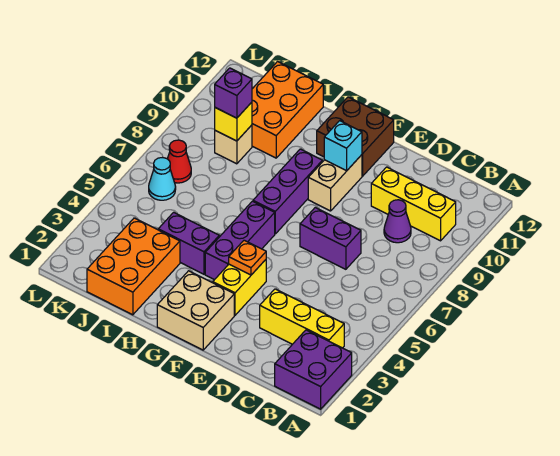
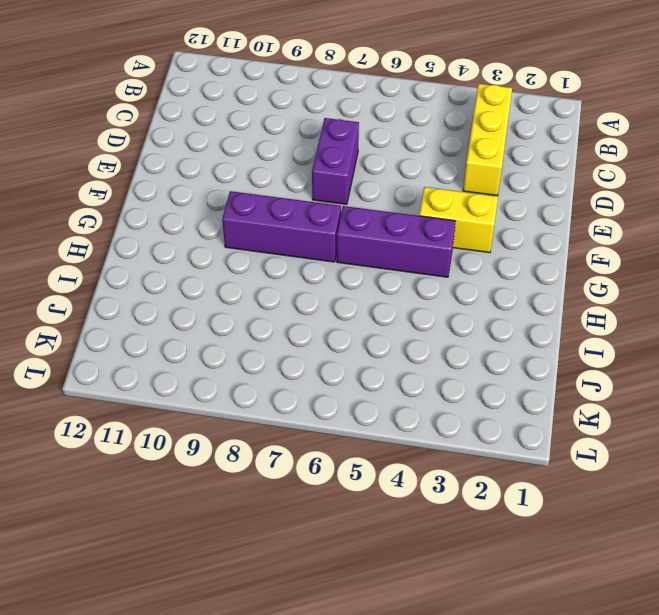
none -> purple 2x2 brick [275,330,352,409]
none -> yellow 1x3 brick [371,167,456,241]
none -> purple 1x1 cone [384,200,411,243]

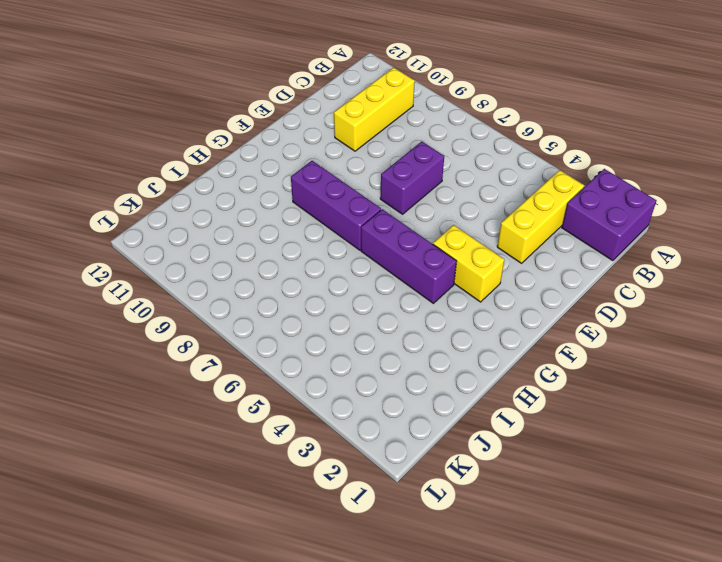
none -> purple 1x1 cone [384,200,411,243]
none -> tan 2x2 brick [157,271,234,350]
none -> tan 1x2 brick [308,155,362,211]

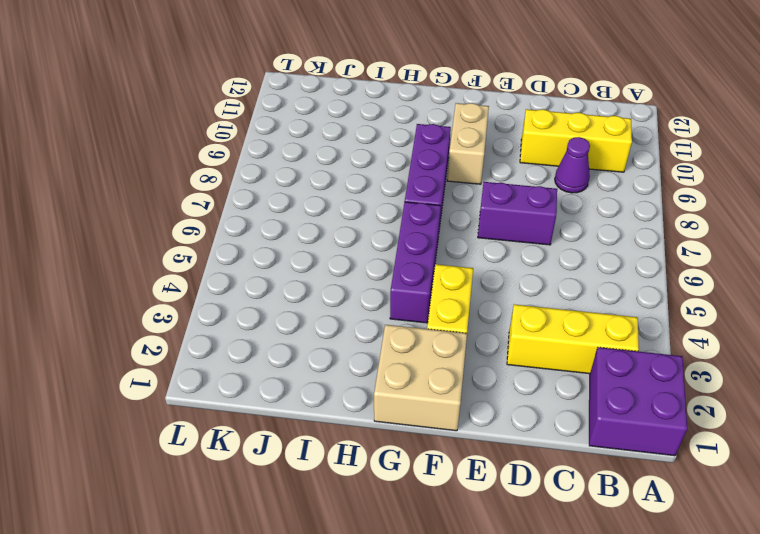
none -> brown 2x2 brick [317,97,394,176]
none -> purple 1x2 brick [158,212,219,274]
none -> orange 2x3 brick [87,218,180,315]

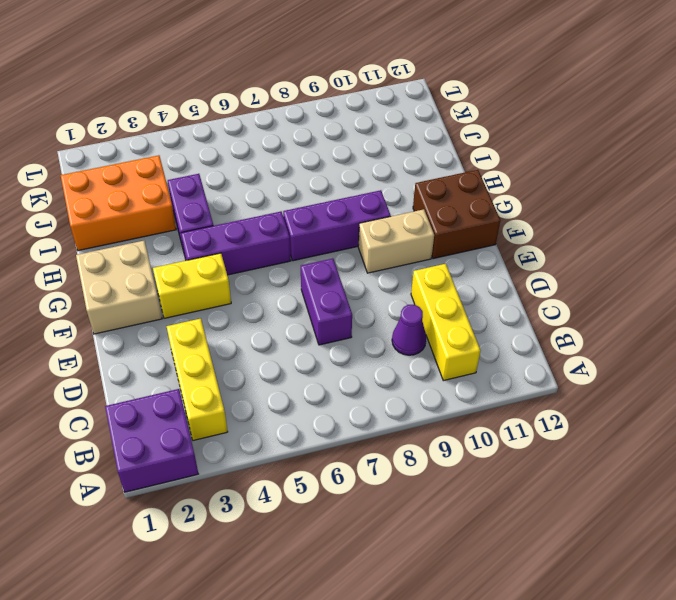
none -> orange 2x3 brick [252,62,323,158]
none -> tan 1x1 brick [215,125,252,164]
none -> cyan 1x1 cone [149,157,176,200]

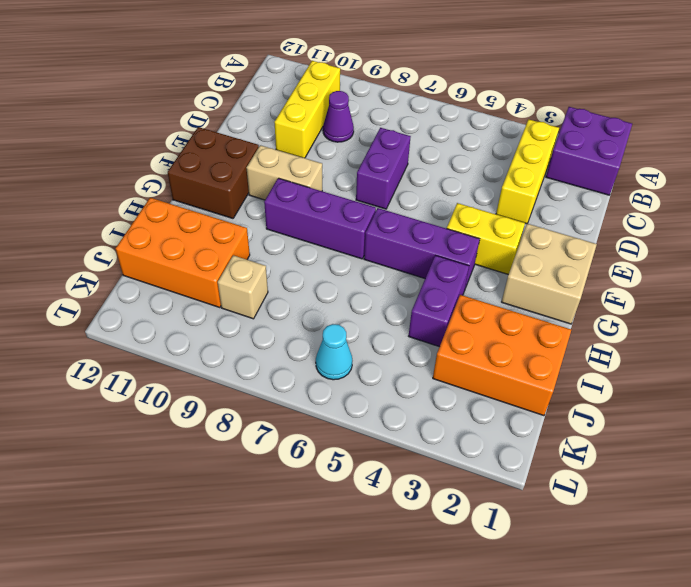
none -> red 1x1 cone [167,140,191,183]
none -> orange 1x1 plate [229,240,266,275]
none -> cyan 1x1 brick [324,121,362,171]

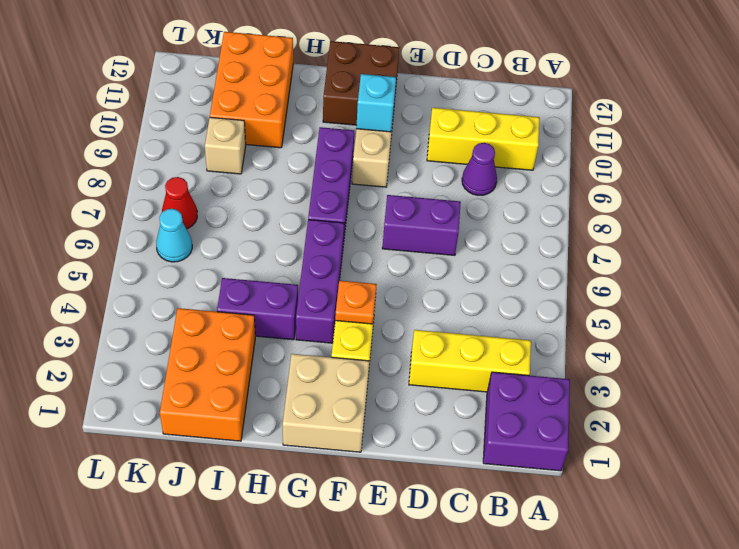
none -> yellow 1x1 brick [215,102,252,141]
none -> purple 1x1 brick [215,68,252,118]

